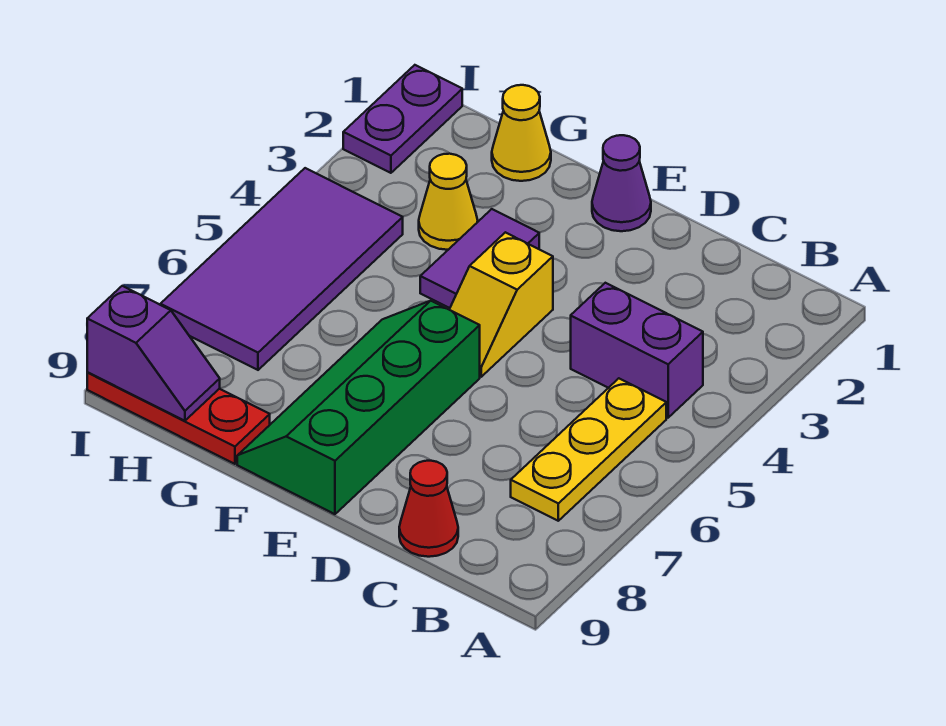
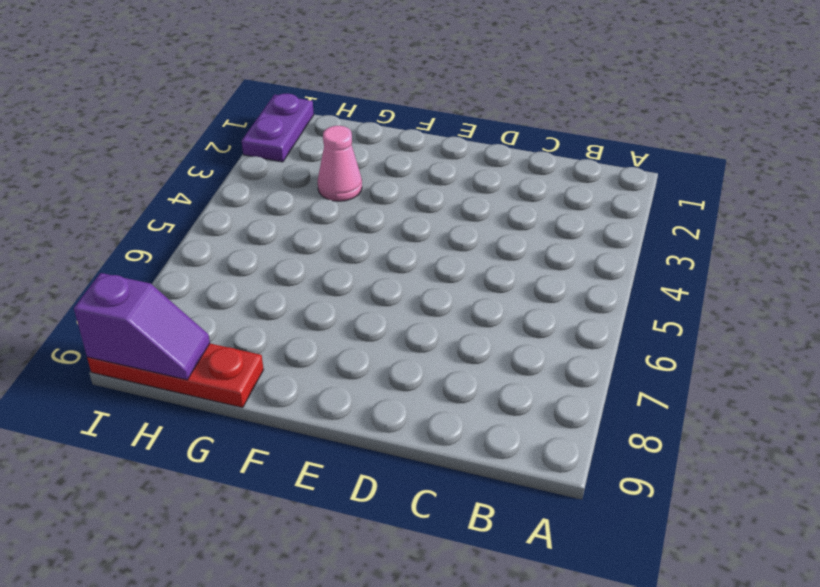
pink 1x1 cone [318,126,362,201] -> yellow 1x1 cone [419,154,478,250]
none -> purple 1x2 brick [571,283,703,418]
none -> yellow 1x3 plate [511,378,666,521]
none -> red 1x1 cone [399,461,458,557]

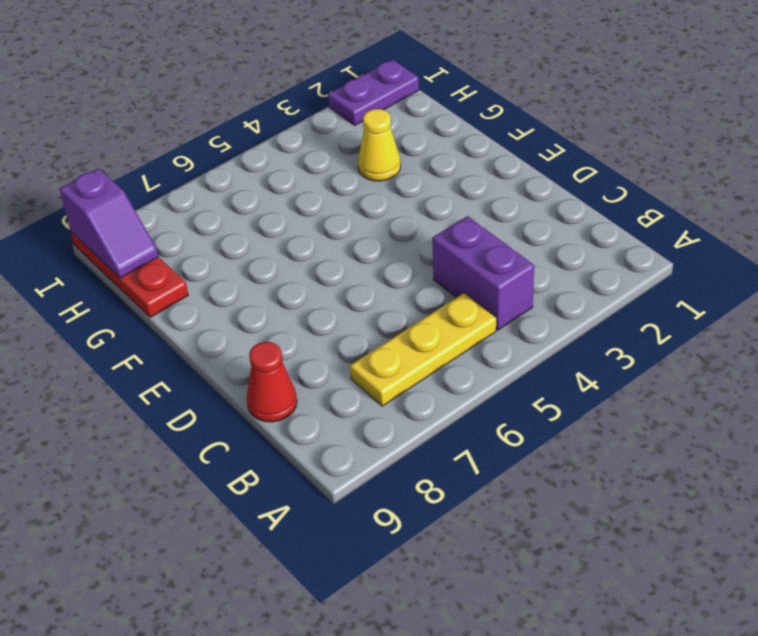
none -> purple 1x1 cone [592,135,651,231]
none -> yellow 1x2 slope [449,232,553,377]
none -> green 2x4 slope [237,301,480,514]

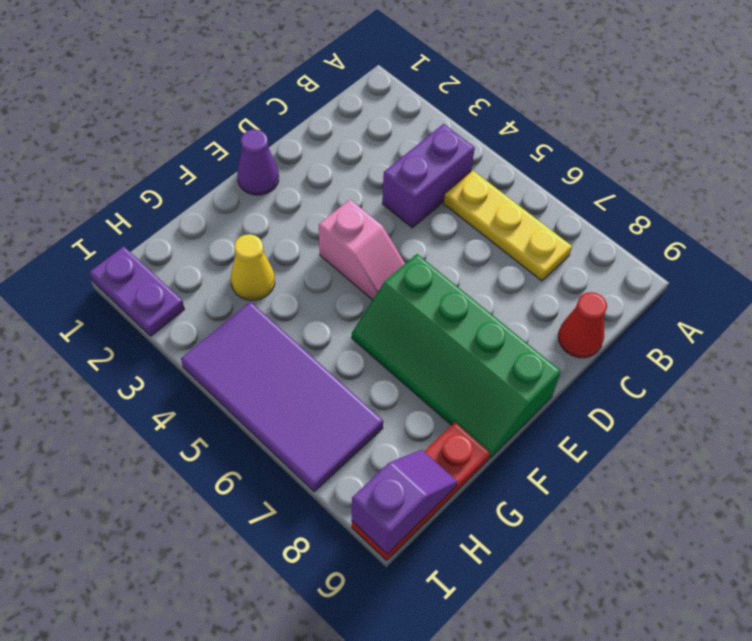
pink 1x2 slope [319,199,405,300] -> yellow 1x2 slope [449,232,553,377]
none -> purple 1x2 tile [420,209,539,308]
none -> yellow 1x1 cone [492,85,551,181]

